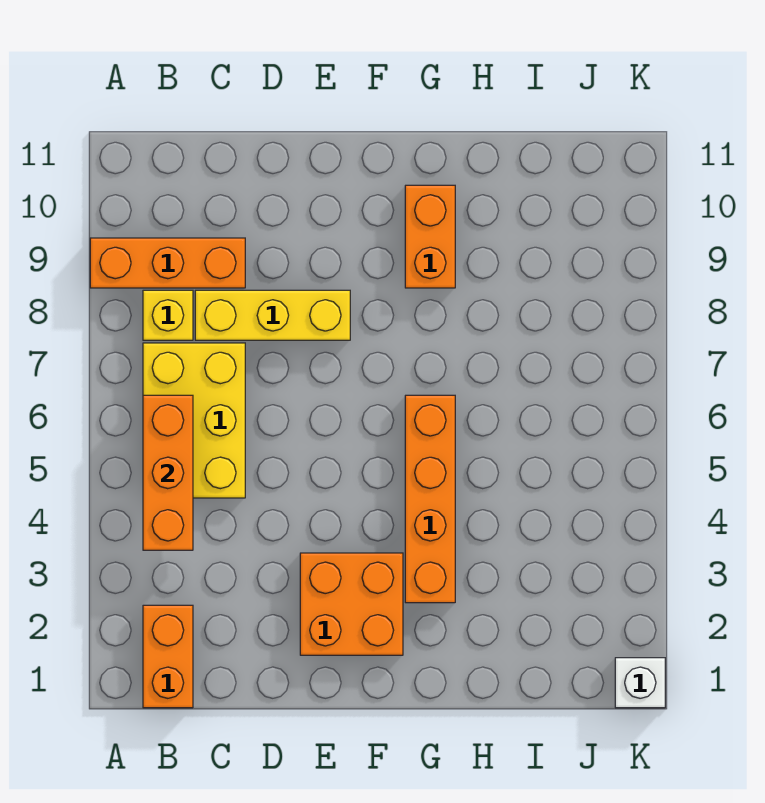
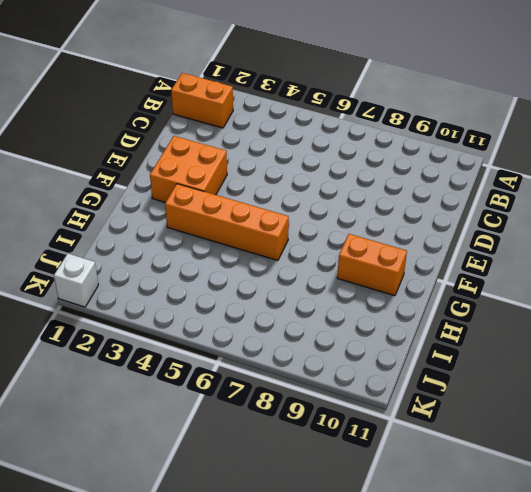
none -> orange 1x3 brick [90,238,245,288]
none -> yellow 2x3 brick [143,343,245,498]

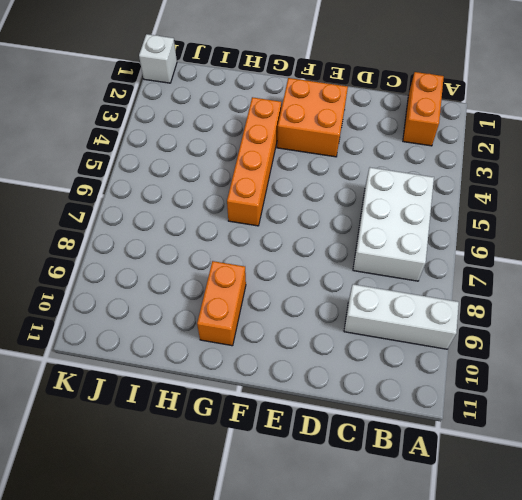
white 1x3 brick [344,284,459,349] -> orange 1x3 brick [90,238,245,288]
white 2x3 brick [353,168,434,281] -> yellow 2x3 brick [143,343,245,498]
none -> yellow 1x1 brick [143,290,193,340]
none -> yellow 1x3 brick [195,290,350,340]

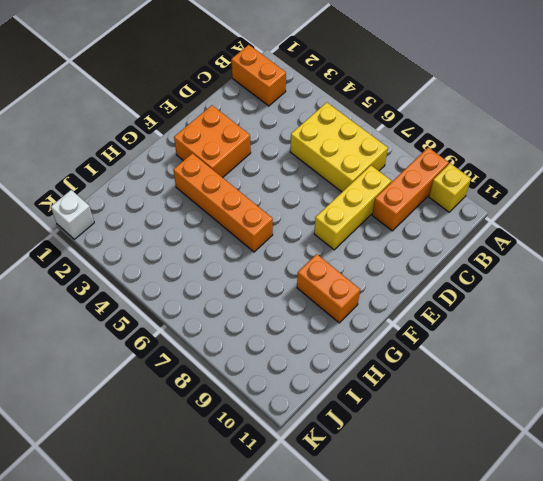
yellow 1x1 brick [429,163,471,212] -> yellow 1x1 brick moved to [143,290,193,340]
none -> orange 1x3 brick [143,395,193,550]

